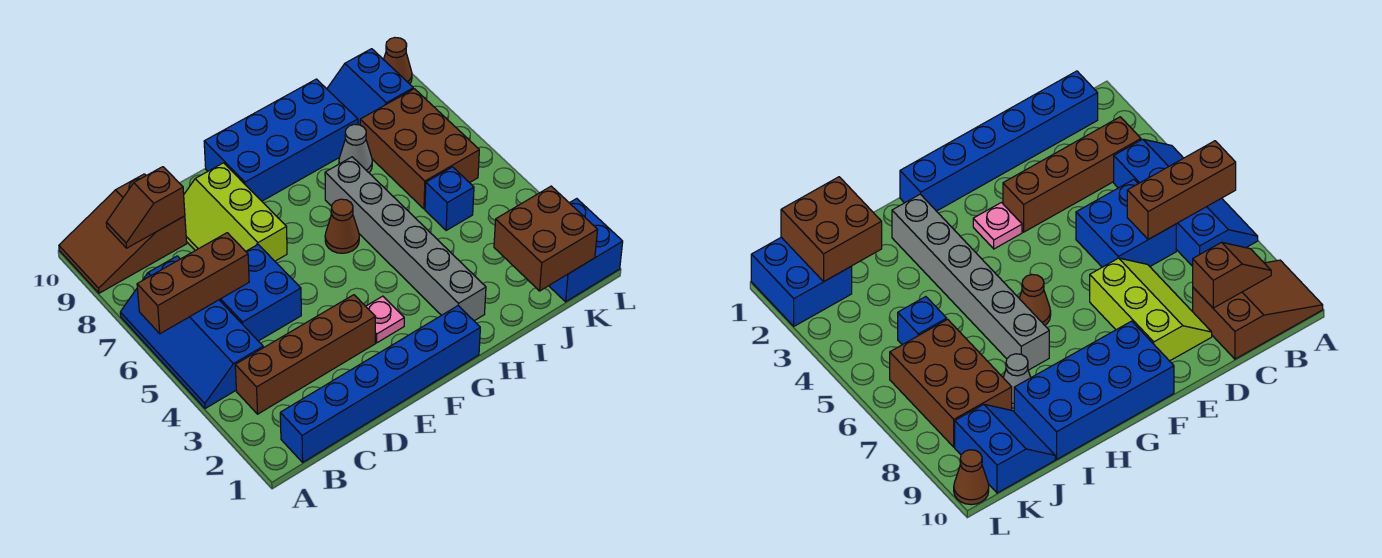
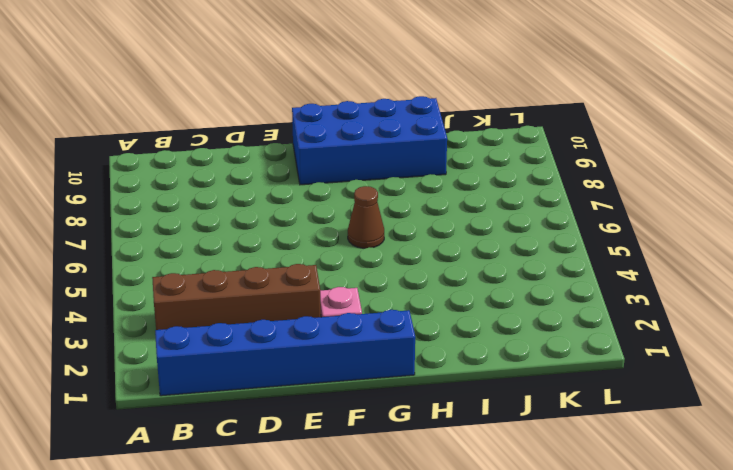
none -> blue 2x4 slope [120,256,263,409]
none -> brown 2x3 slope [59,174,187,293]
none -> blue 2x2 brick [219,245,301,341]

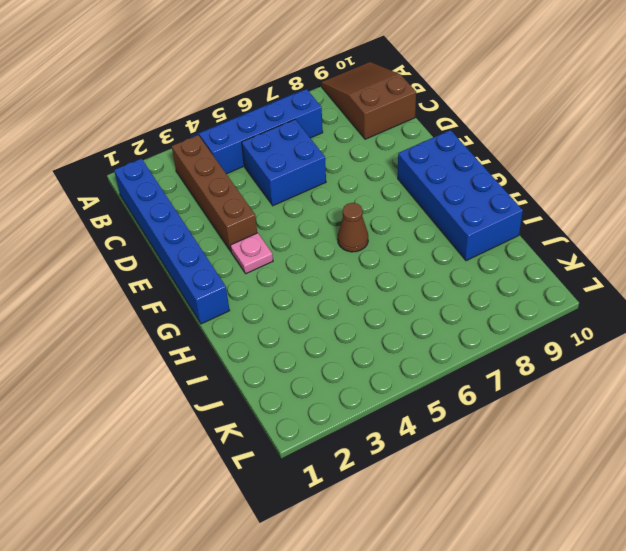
none -> lime 2x3 slope [184,163,287,261]
none -> grey 1x6 brick [325,157,486,321]
none -> grey 1x1 cone [339,124,372,172]

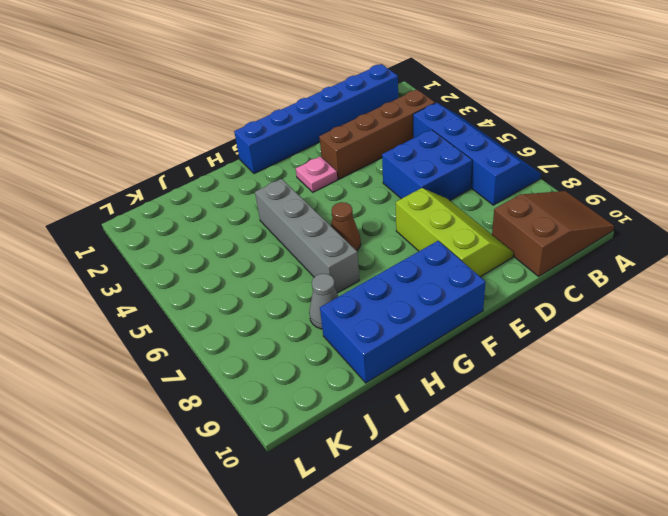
grey 1x4 brick [255,179,359,293] -> grey 1x6 brick [325,157,486,321]
none -> blue 1x1 brick [425,167,474,231]
none -> brown 2x3 brick [360,89,479,209]
none -> blue 2x2 slope [327,49,413,125]

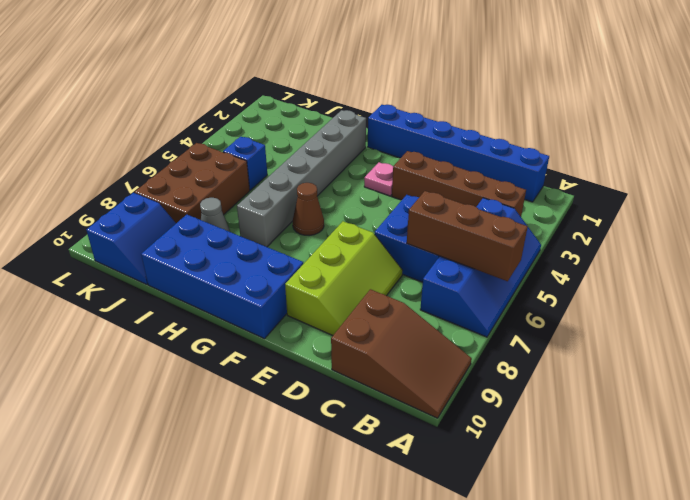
none -> blue 2x2 brick [549,199,623,302]
none -> brown 1x1 cone [384,38,412,84]
none -> brown 1x2 slope [106,167,185,248]

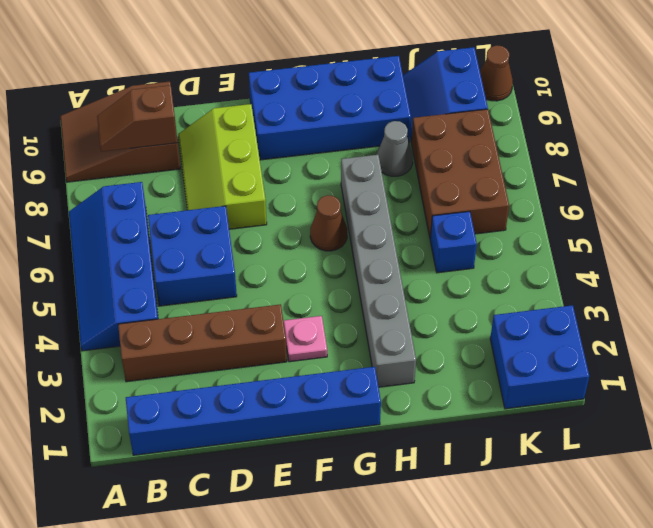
none -> brown 1x3 brick [137,233,249,334]
none -> brown 2x2 brick [494,186,597,291]

